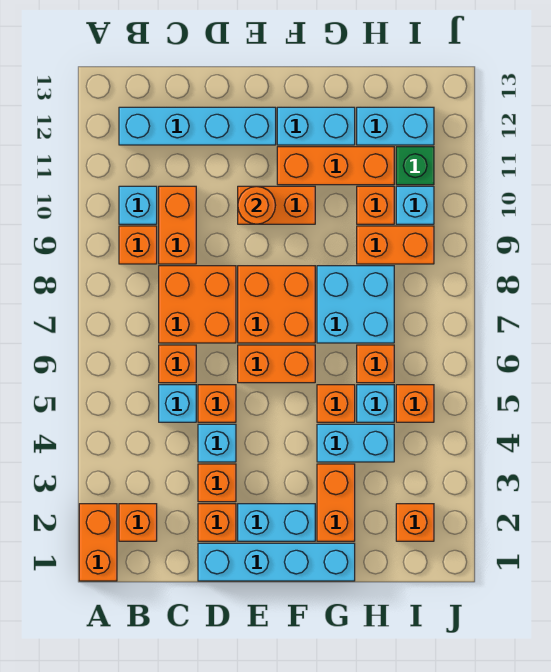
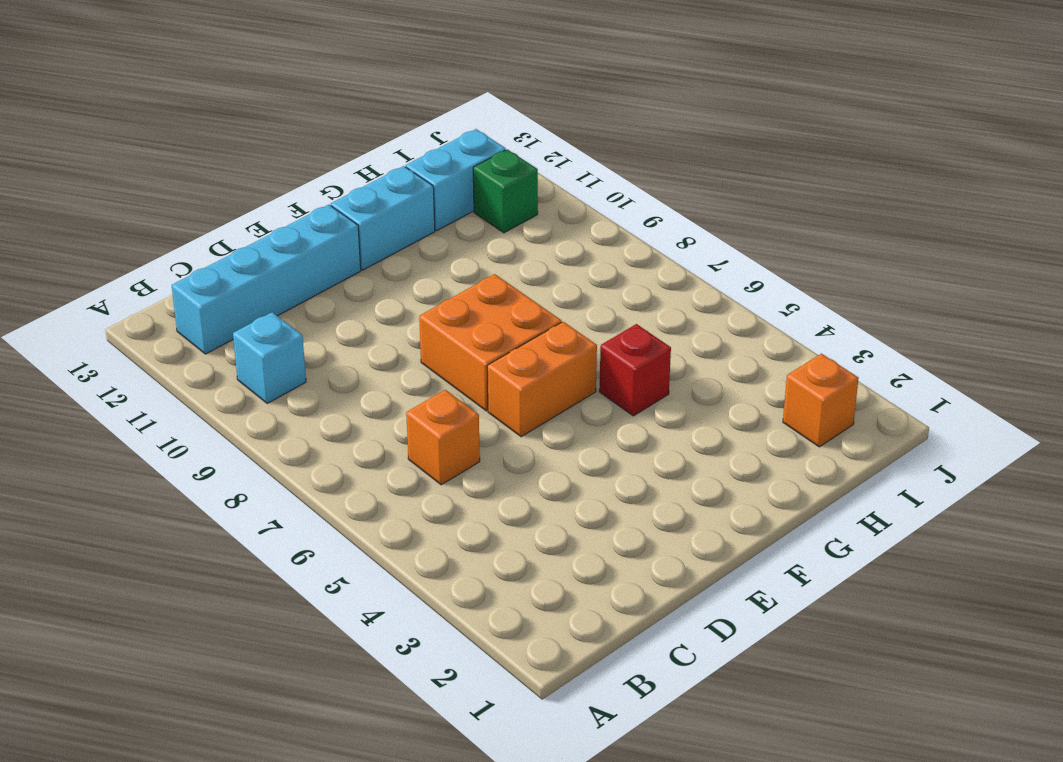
red 1x1 brick [599,324,671,416] -> orange 1x1 brick [317,385,355,422]
none -> orange 1x2 brick [79,504,117,581]
none -> orange 1x1 brick [119,504,157,541]
none -> orange 1x1 brick [119,226,157,264]
none -> cyan 1x1 brick [159,385,196,422]

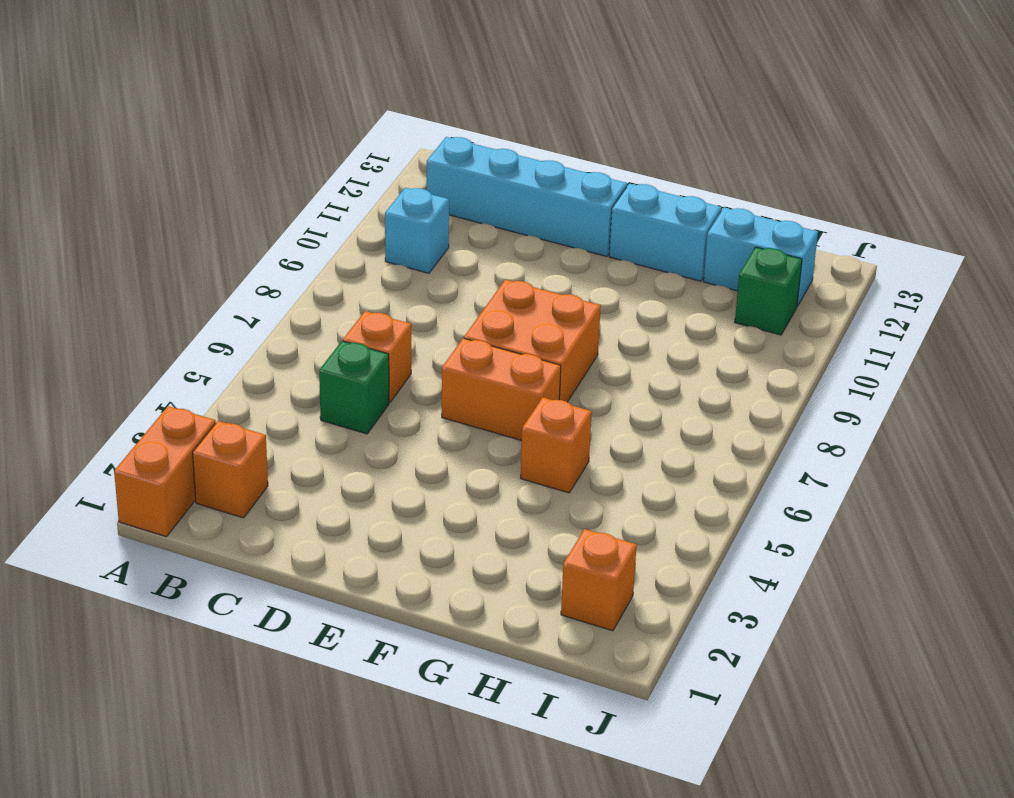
green 1x1 brick [319,341,389,434] -> cyan 1x1 brick [159,385,196,422]
none -> orange 1x1 brick [119,226,157,264]
none -> orange 2x2 brick [159,266,236,343]
none -> orange 1x2 brick [159,186,196,264]
none -> cyan 1x4 brick [198,543,355,581]

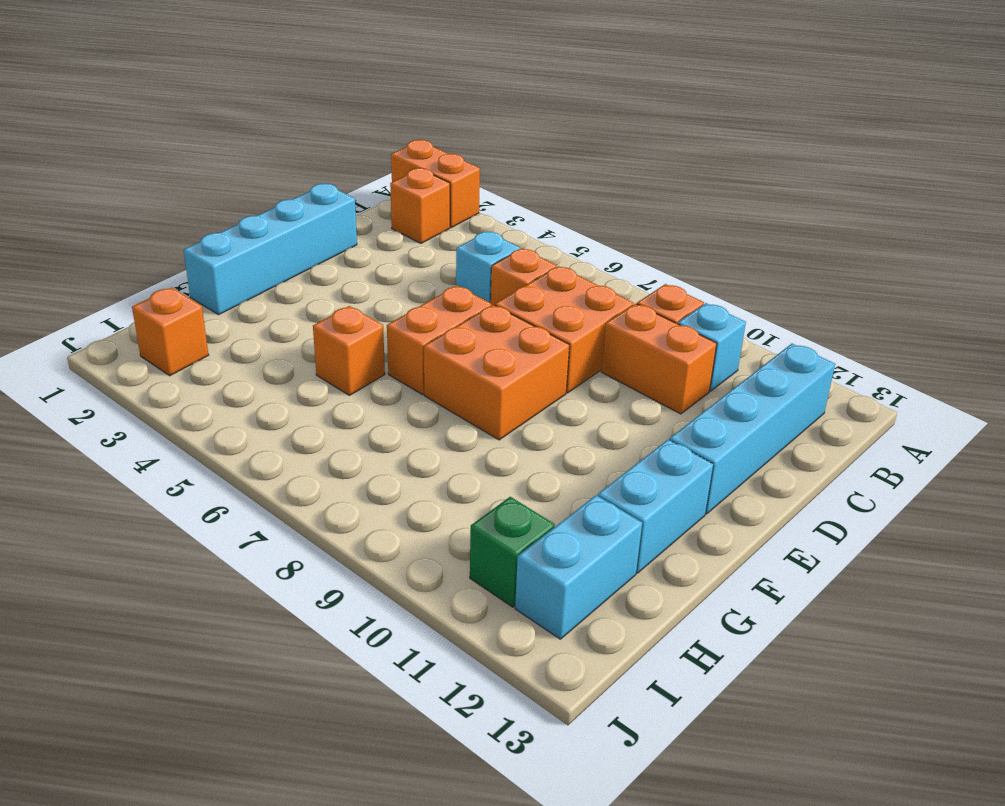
none -> orange 1x1 brick [198,504,236,541]
none -> orange 1x1 brick [198,464,236,502]
none -> cyan 1x1 brick [198,424,236,462]
none -> orange 1x1 brick [198,385,236,422]

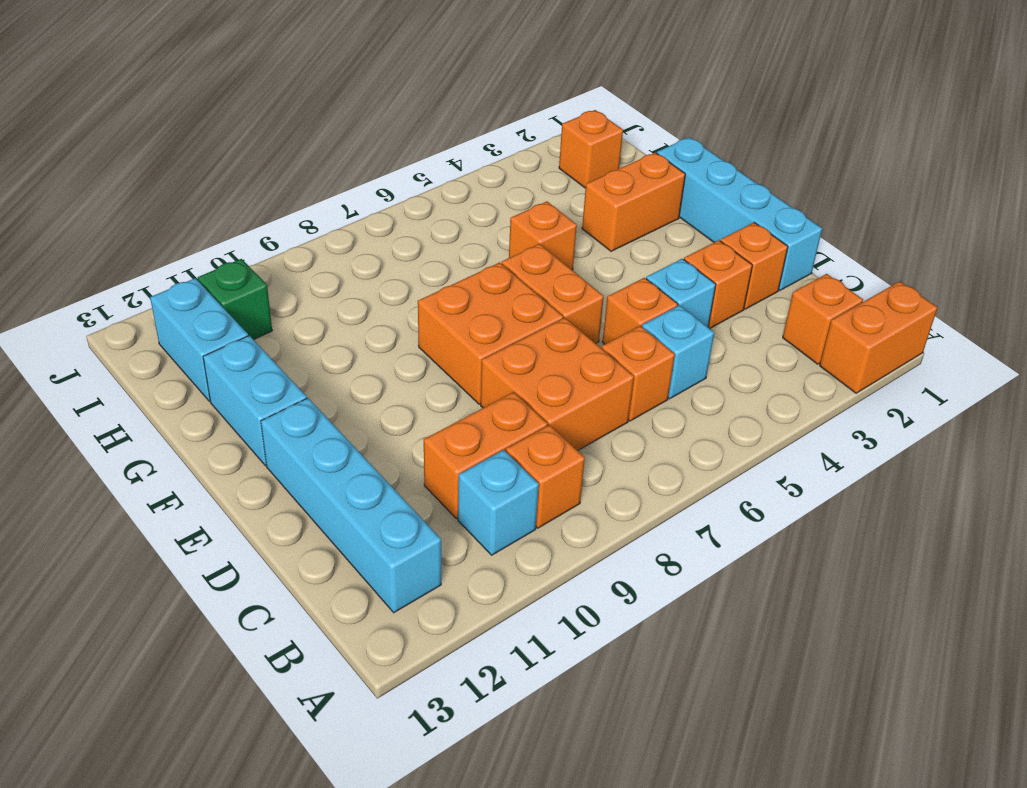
none -> cyan 1x2 brick [238,504,315,541]
none -> orange 1x2 brick [238,186,315,224]
none -> orange 1x3 brick [277,147,394,185]
none -> cyan 1x2 brick [317,424,394,462]

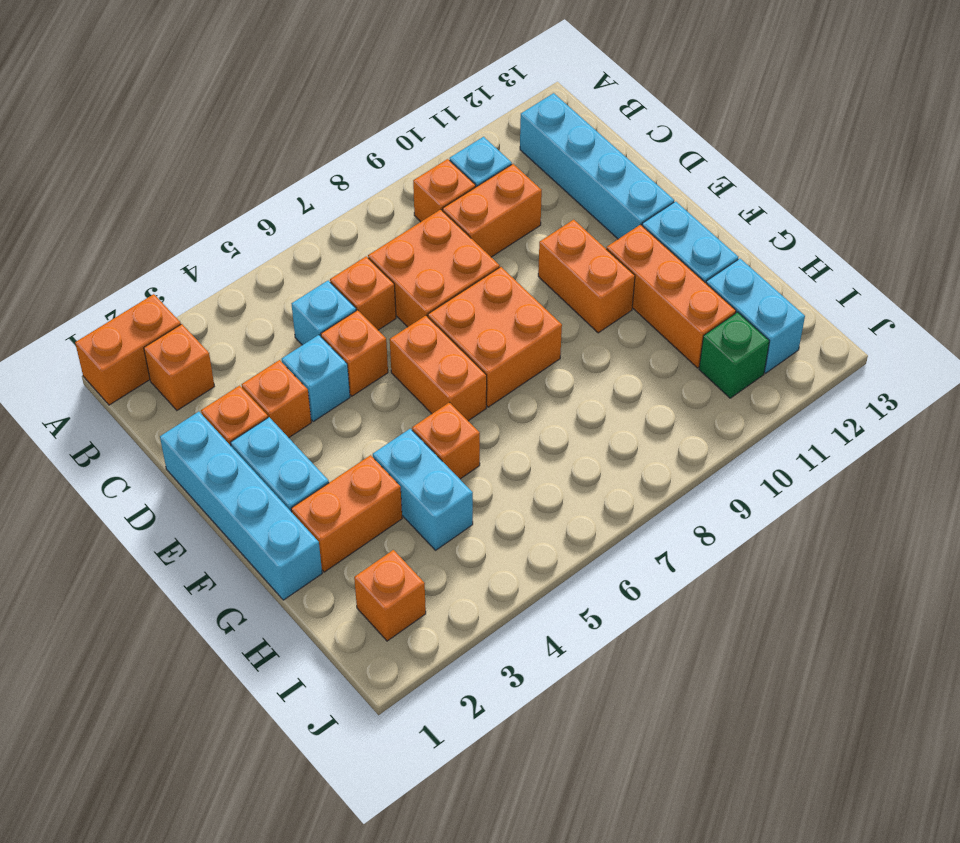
none -> cyan 2x2 brick [317,266,394,343]
none -> cyan 1x1 brick [357,385,394,422]
none -> orange 1x1 brick [357,345,394,383]
none -> orange 1x2 brick [357,226,434,264]

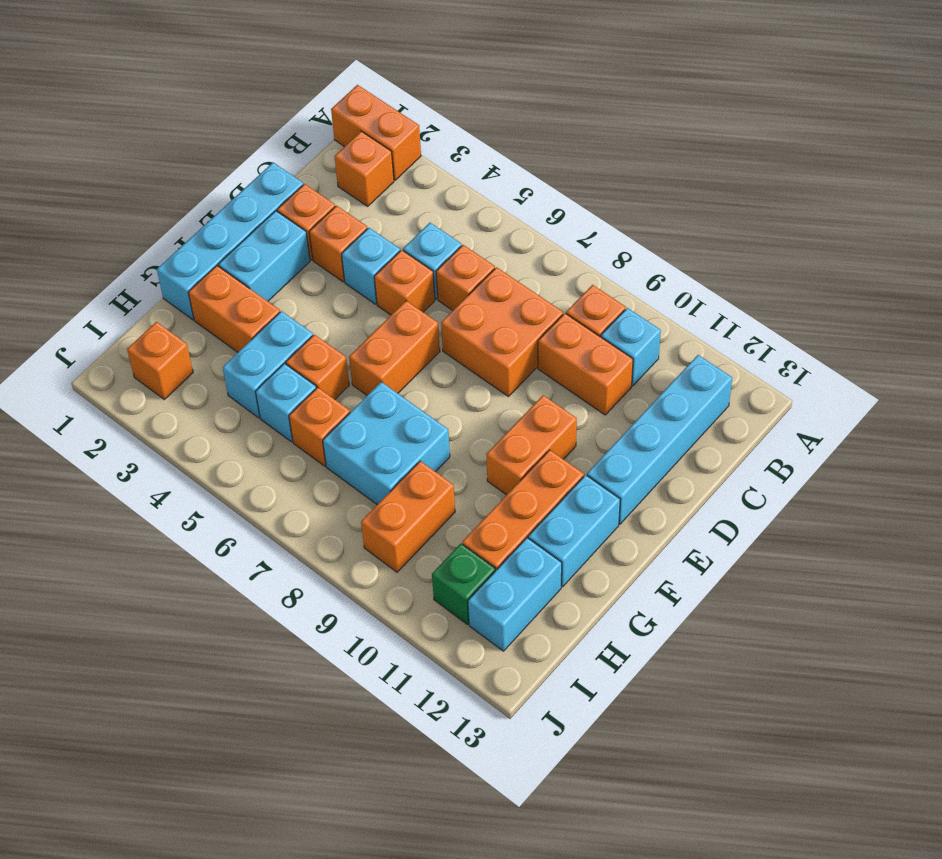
none -> orange 2x2 brick [238,266,315,343]
none -> orange 1x1 brick [357,186,394,224]
none -> orange 1x1 brick [396,385,434,422]
none -> cyan 1x1 brick [396,186,434,224]

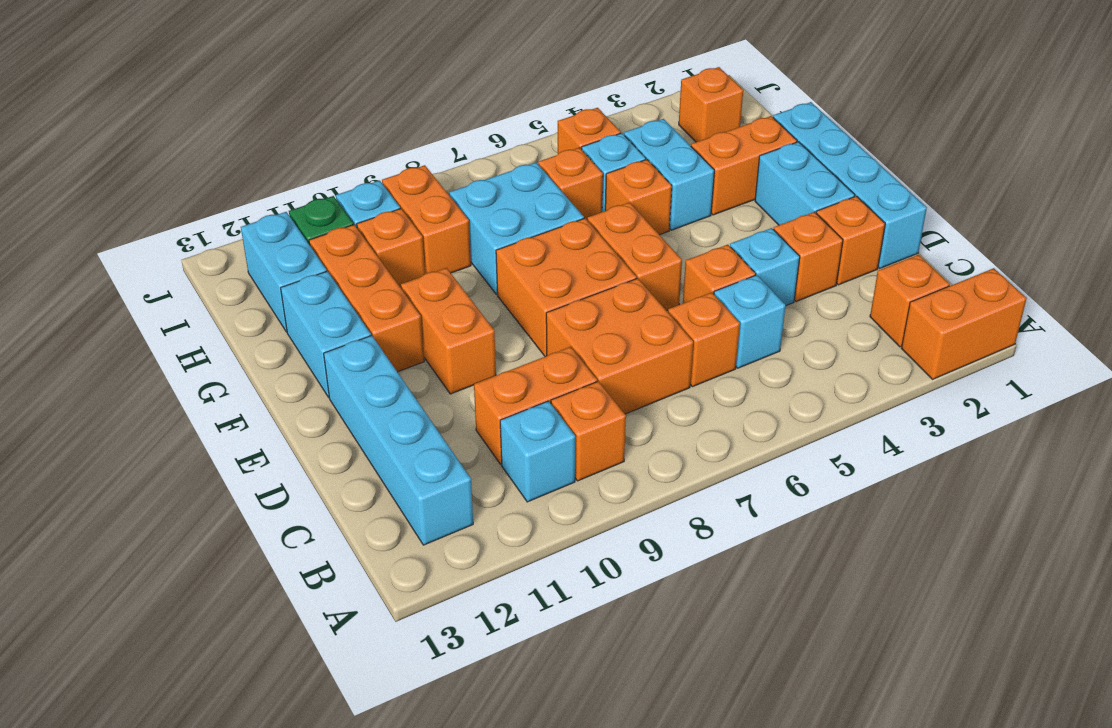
none -> orange 1x1 round brick [238,186,276,224]

